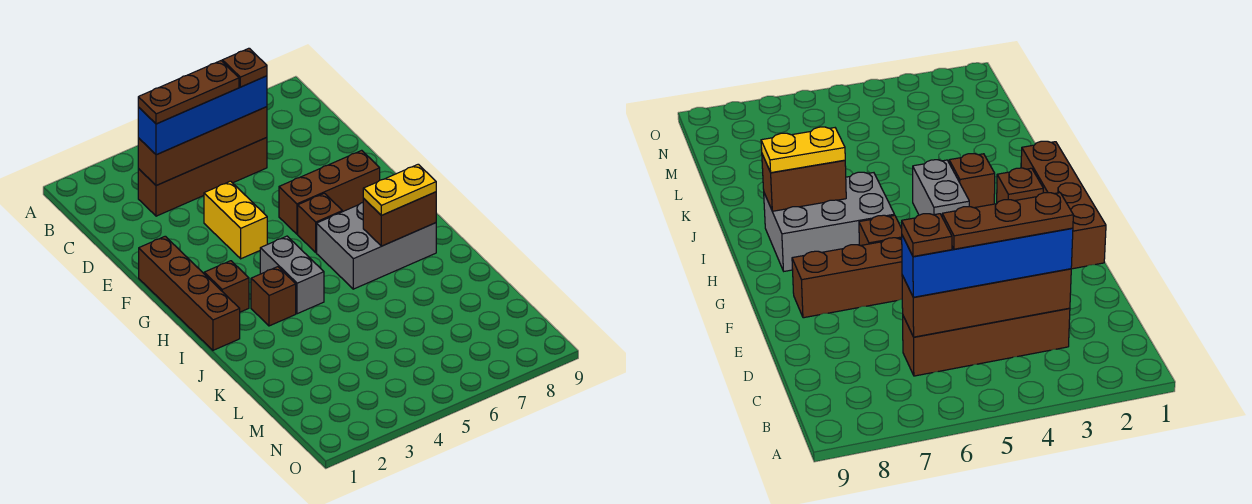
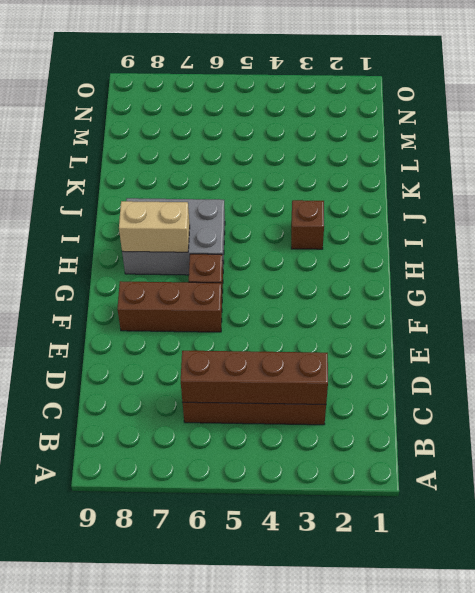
tan 1x2 brick [119,201,190,252] -> none
none -> yellow 1x2 brick [204,181,267,259]
none -> brown 1x4 brick [139,236,240,350]
none -> brown 1x1 brick [204,261,249,312]

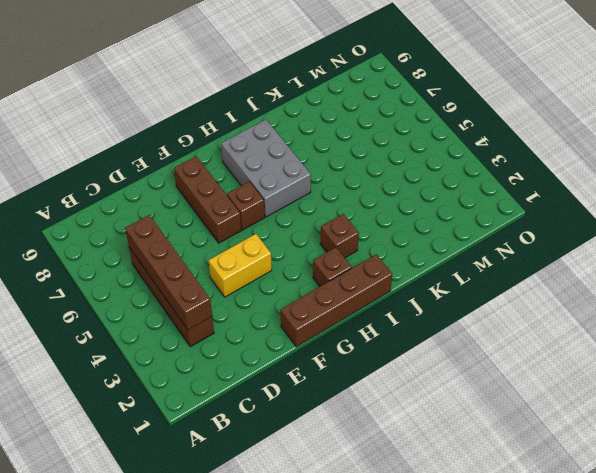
none -> grey 1x2 brick [260,236,324,314]
none -> brown 1x2 brick [363,192,436,246]
none -> blue 1x4 brick [138,76,267,155]

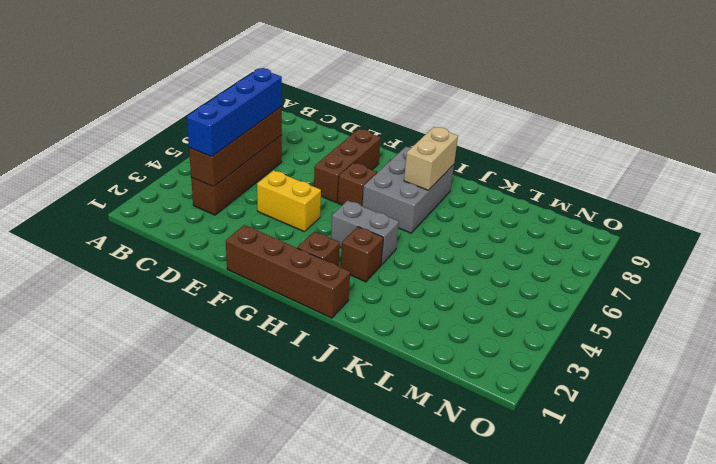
tan 1x2 brick [404,127,458,190] -> brown 1x2 brick [363,192,436,246]
none -> yellow 1x2 plate [363,164,436,215]
none -> brown 1x3 plate [138,61,239,124]
none -> brown 1x1 plate [222,48,267,87]

